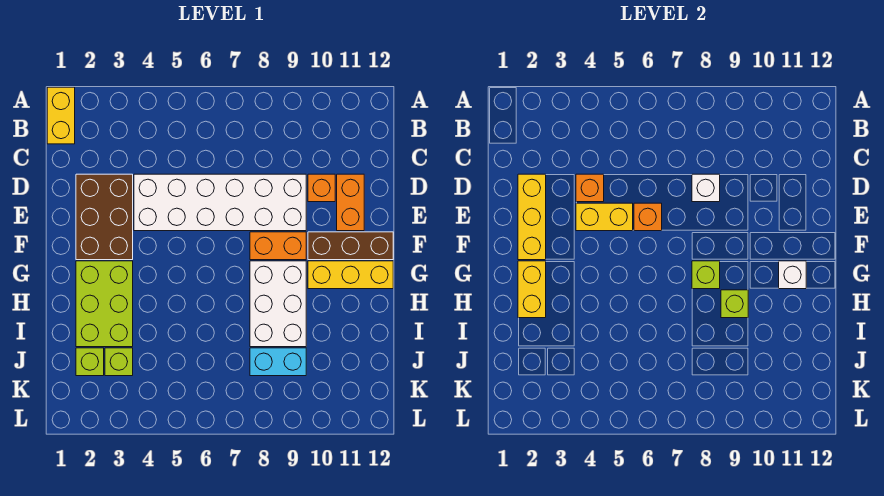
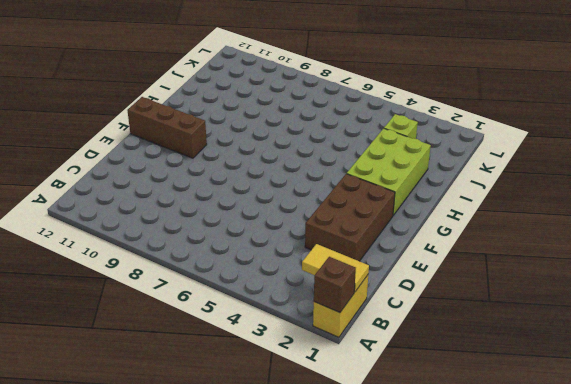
brown 1x1 brick [314,257,356,313] -> none
yellow 1x2 tile [302,244,369,292] -> none
none -> white 2x6 brick [134,174,306,231]
none -> orange 1x1 brick [308,174,335,202]
none -> orange 1x2 brick [337,174,364,231]

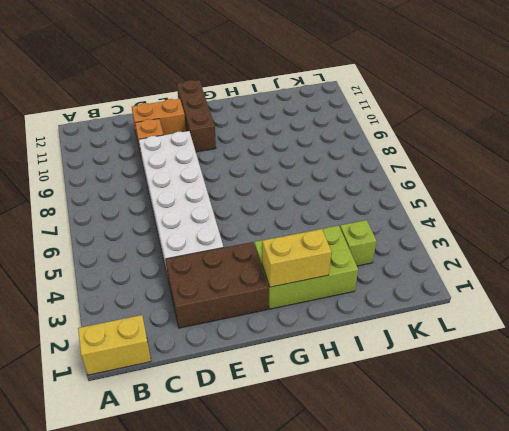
none -> orange 1x2 brick [250,232,306,260]
none -> white 2x3 brick [250,261,306,347]
none -> yellow 1x3 brick [308,261,393,289]

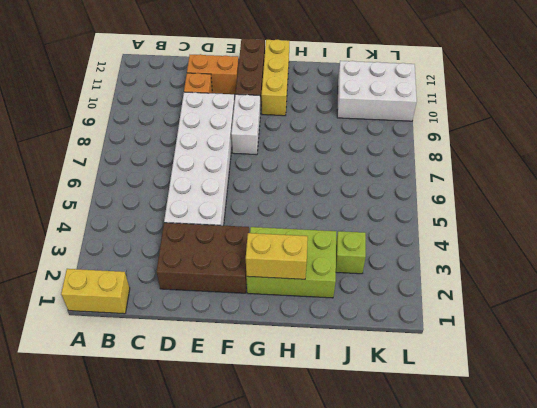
white 1x2 brick [231,94,260,155] -> orange 1x2 brick [250,232,306,260]
white 2x3 brick [337,61,417,121] -> white 2x3 brick moved to [250,261,306,347]
none -> lime 1x1 brick [76,348,104,376]
none -> cyan 1x2 brick [250,348,306,376]
none -> yellow 1x3 brick [518,174,546,260]

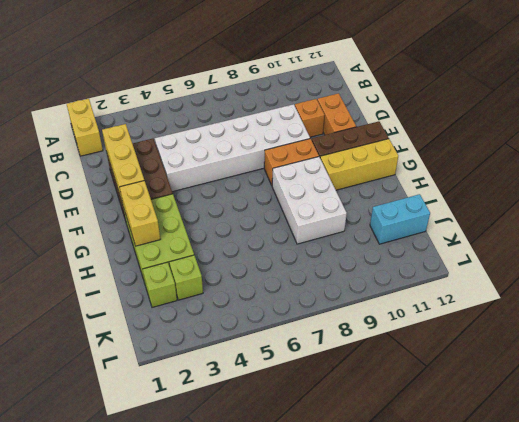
cyan 1x2 brick [370,194,430,244] -> cyan 1x2 brick moved to [250,348,306,376]
none -> orange 1x1 brick [576,174,604,202]
none -> white 1x1 brick [692,174,720,202]
none -> yellow 1x2 brick [576,203,633,231]

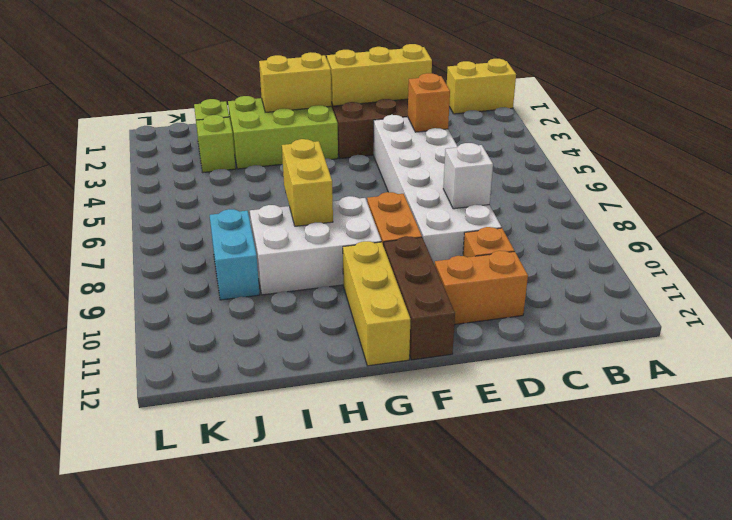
yellow 1x2 brick [282,139,333,226] -> yellow 1x2 brick moved to [576,203,633,231]
none -> orange 1x1 brick [634,203,662,231]
none -> lime 1x1 brick [692,261,720,289]
none -> white 1x1 brick [779,261,806,289]

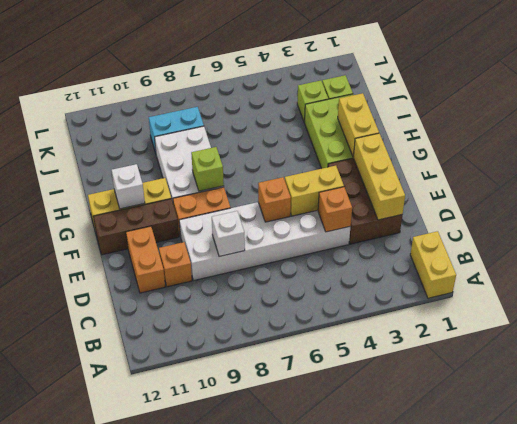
none -> lime 1x1 brick [721,290,748,318]

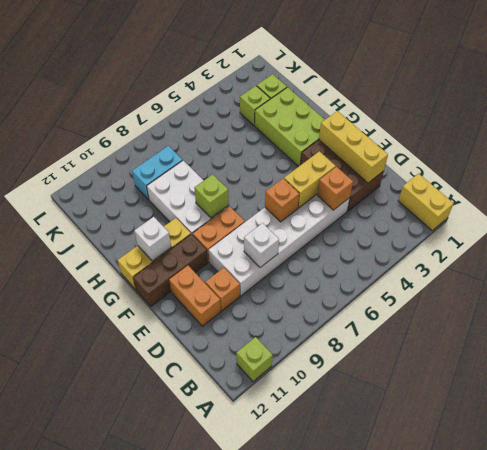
lime 1x1 brick [236,337,273,382] -> lime 1x1 brick moved to [721,290,748,318]
none -> yellow 1x2 brick [518,261,546,318]

